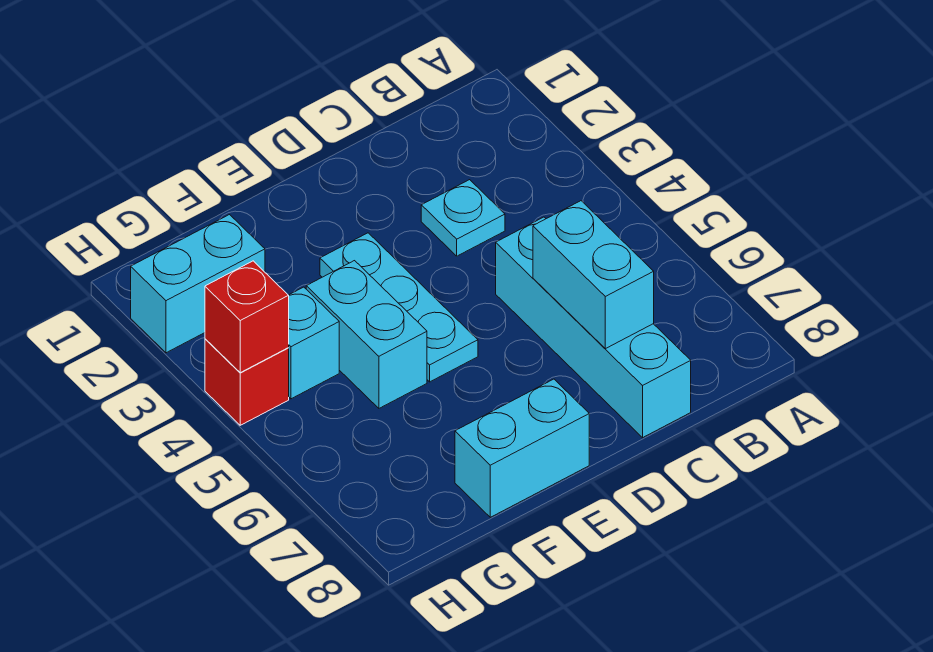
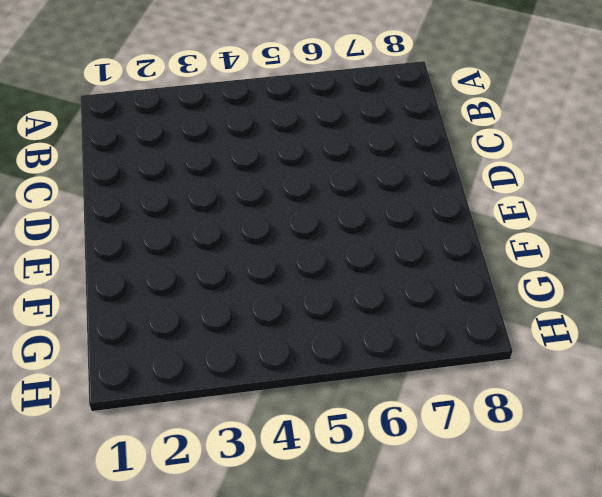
none -> cyan 1x1 plate [421,180,505,256]
none -> cyan 1x4 brick [496,217,691,437]

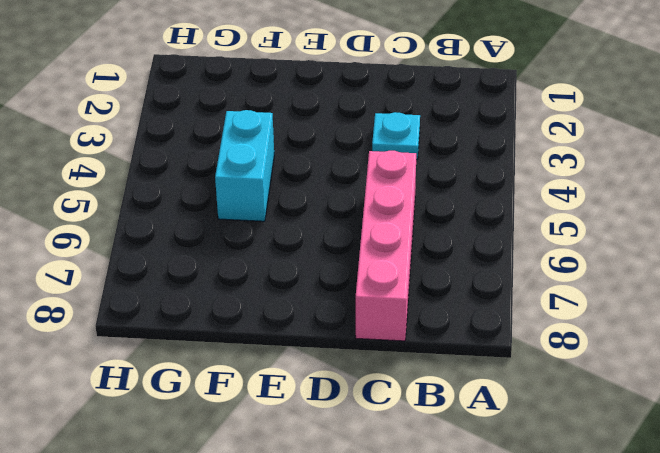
pink 1x4 brick [356,151,416,341] -> cyan 1x4 brick [496,217,691,437]
none -> cyan 1x3 plate [320,233,478,382]
none -> cyan 1x2 brick [455,379,589,517]

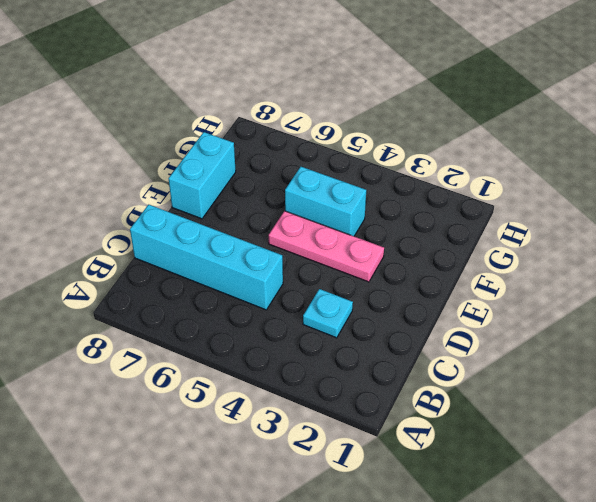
pink 1x3 plate [269,211,384,282] -> cyan 1x3 plate [320,233,478,382]
none -> cyan 1x2 brick [131,215,265,353]
none -> cyan 1x1 brick [289,287,339,399]

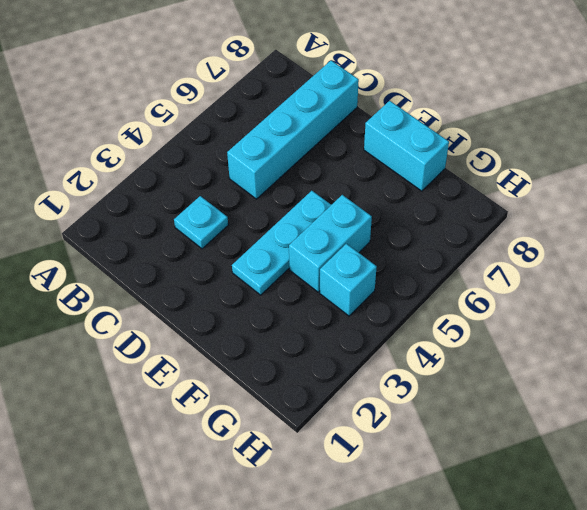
none -> cyan 1x2 brick [131,215,265,353]
none -> red 1x1 brick [205,339,289,425]

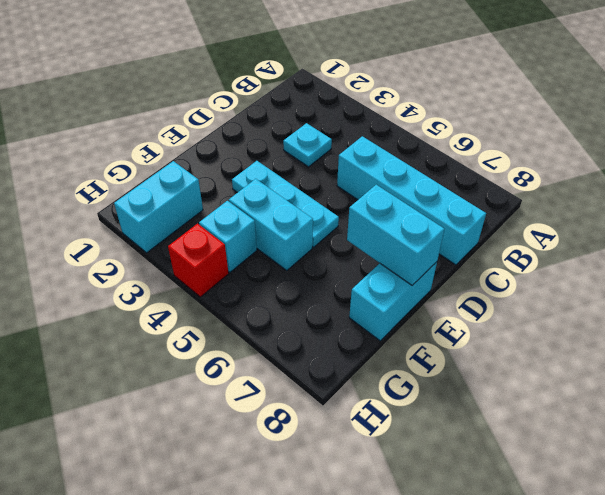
cyan 1x2 brick [347,185,444,285] -> cyan 1x2 brick moved to [533,201,654,349]
none -> red 1x1 brick [205,261,289,373]

